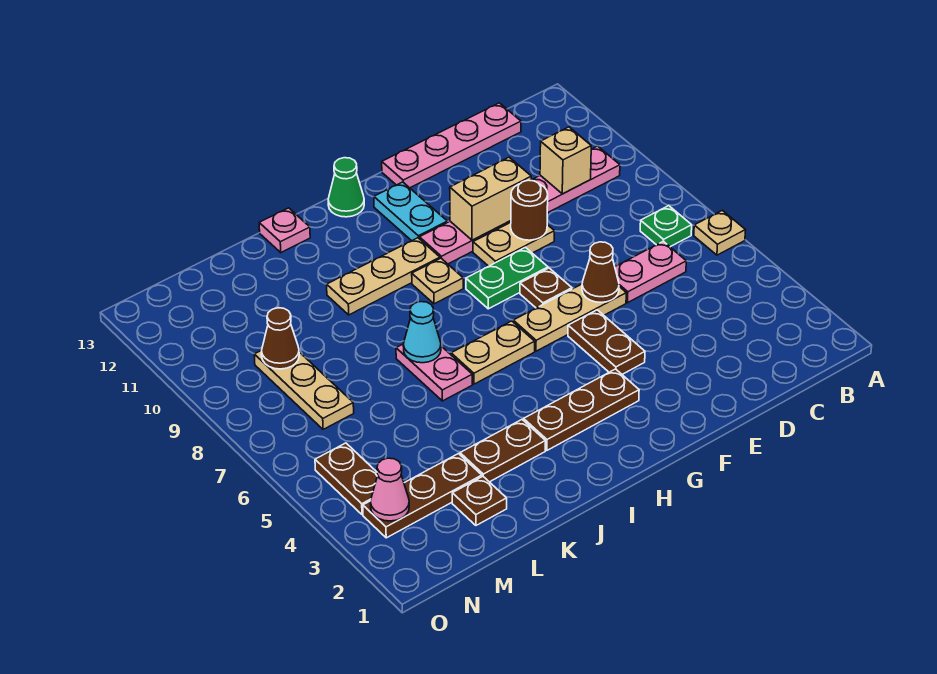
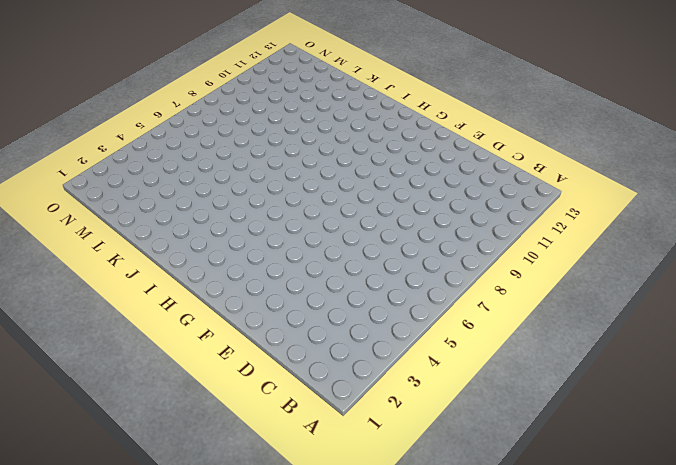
none -> tan 1x1 plate [694,210,746,255]
none -> green 1x1 plate [640,206,692,247]
none -> pink 1x6 plate [419,146,620,264]
none -> pink 1x2 plate [615,241,686,303]

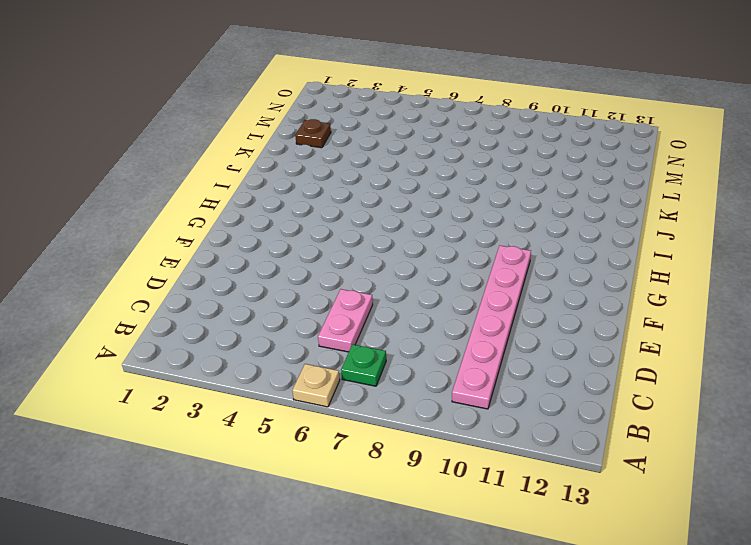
none -> pink 1x4 plate [382,103,521,188]
none -> tan 1x3 plate [513,284,626,351]
none -> tan 1x2 plate [473,222,554,266]
none -> brown 1x2 plate [568,310,645,374]

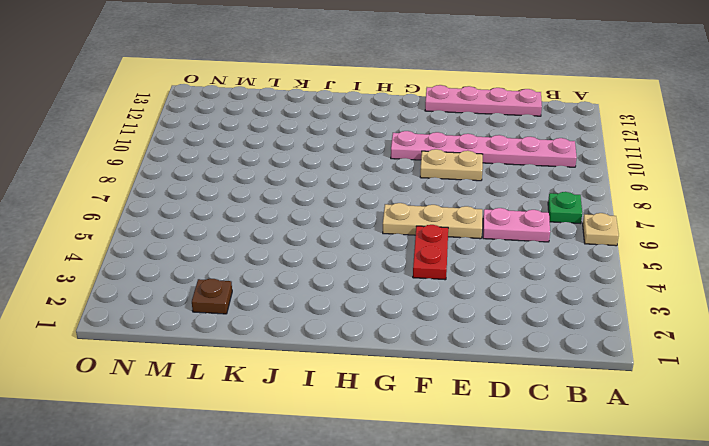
red 1x2 plate [413,225,448,280] -> brown 1x2 plate [568,310,645,374]
none -> brown 1x1 plate [520,268,572,308]
none -> green 1x2 plate [466,247,548,309]
none -> brown 1x3 plate [524,369,639,450]
none -> cyan 1x2 plate [374,182,447,241]

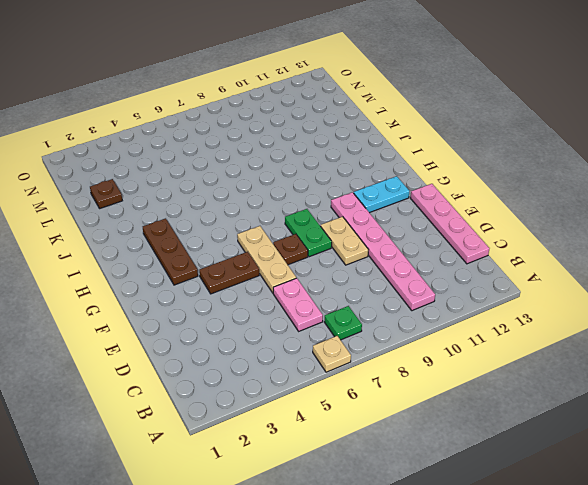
none -> tan 1x2 plate [451,321,535,384]
none -> tan 1x1 plate [412,258,463,304]
none -> tan 1x3 plate [327,238,440,315]
none -> green 1x1 cone [328,158,364,217]

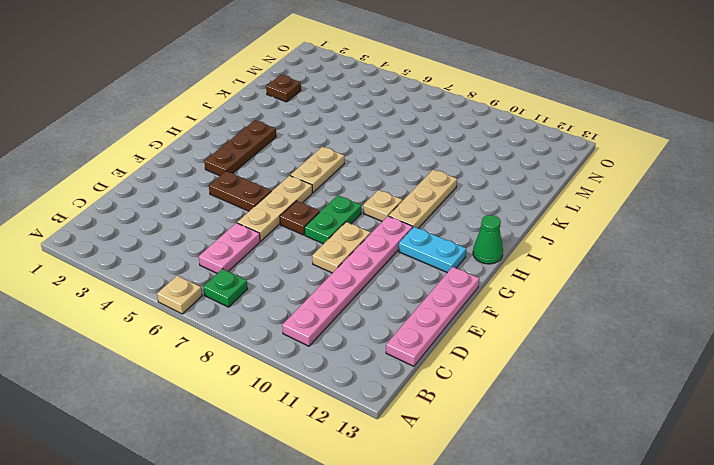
none -> brown 1x2 plate [460,420,546,482]
none -> pink 1x2 plate [396,344,472,401]
none -> pink 1x1 plate [259,208,310,253]
none -> brown 1x3 plate [363,454,482,538]

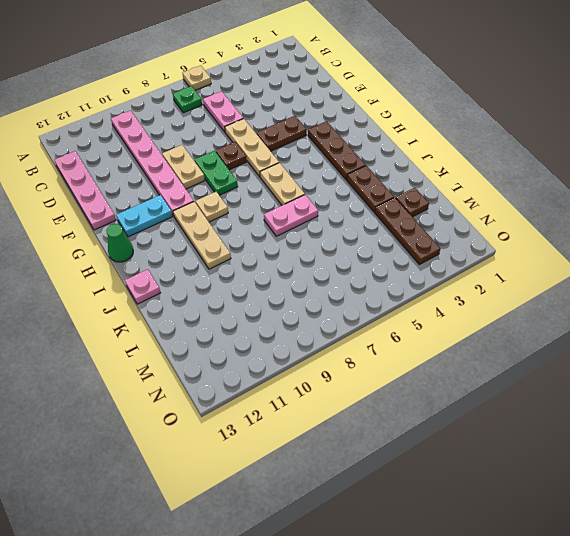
none -> tan 1x3 plate [254,350,354,429]
none -> brown 1x2 plate [315,443,378,515]
none -> tan 1x1 brick [540,127,591,194]
none -> brown 1x1 cone [582,242,619,302]

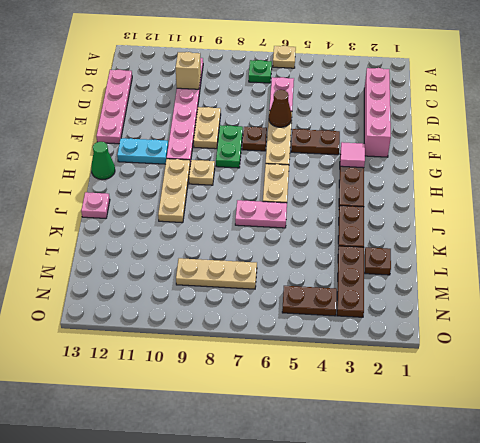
pink 1x4 brick [364,68,391,157] -> none
pink 1x1 tile [340,142,365,168] -> none
none -> brown 1x1 round brick [511,180,548,240]
none -> tan 1x2 brick [450,157,531,240]
none -> cyan 1x1 cone [403,302,441,363]
none -> brown 1x1 cone [262,308,299,369]

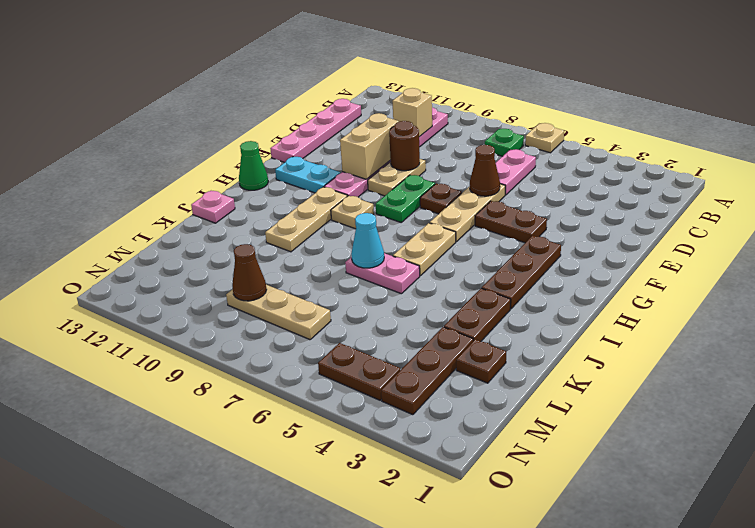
none -> pink 1x1 cone [371,458,409,521]

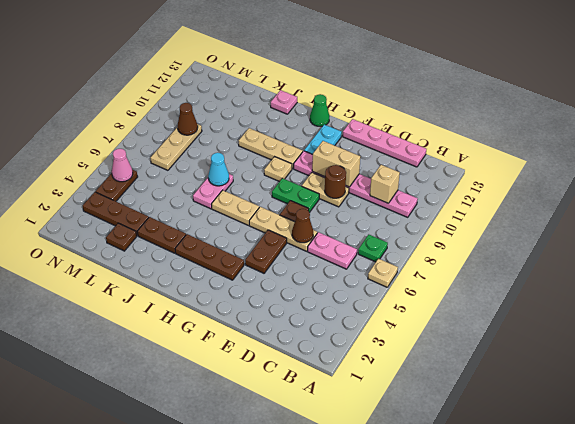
pink 1x1 cone [112,149,133,182] -> pink 1x1 cone moved to [371,458,409,521]

